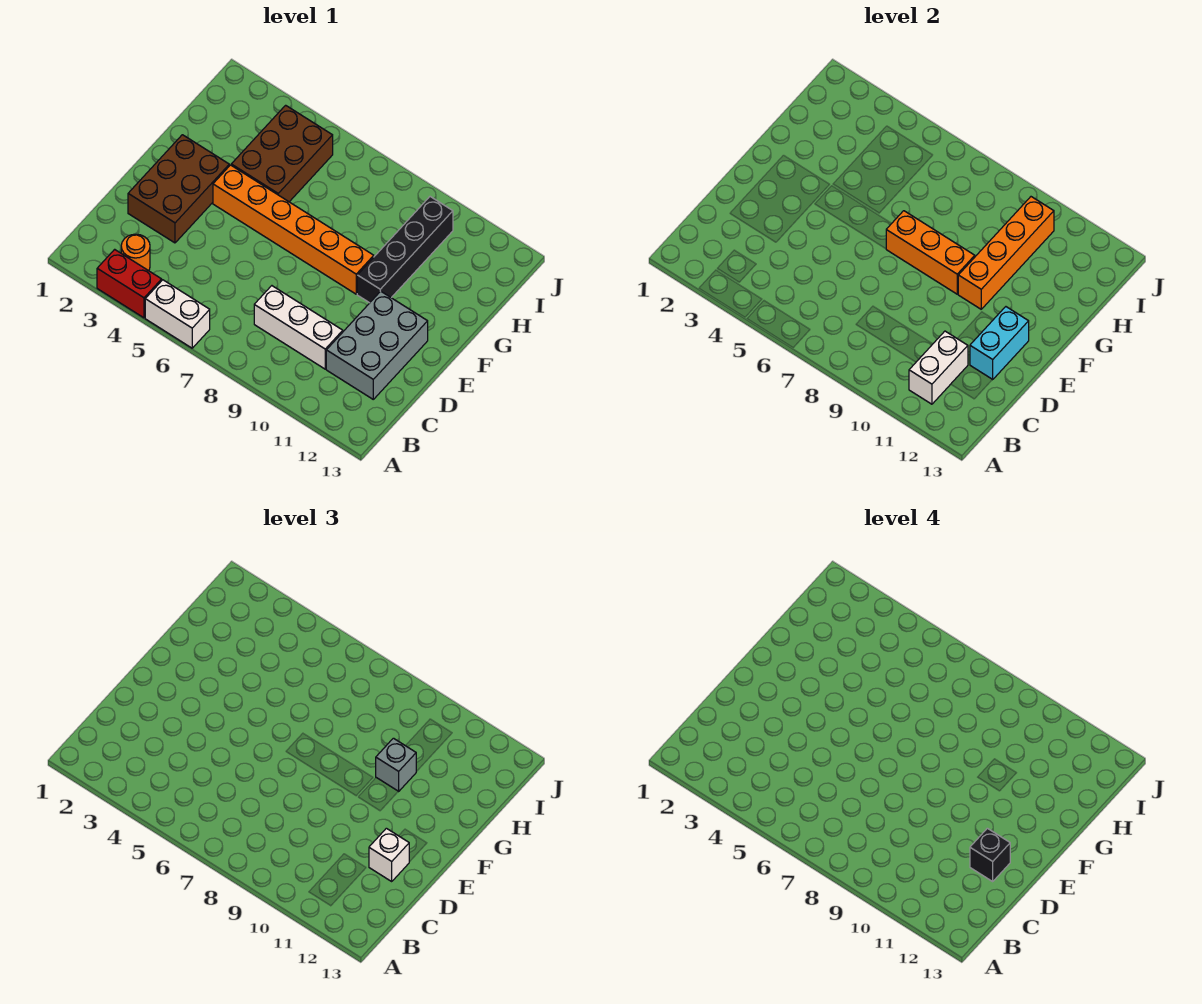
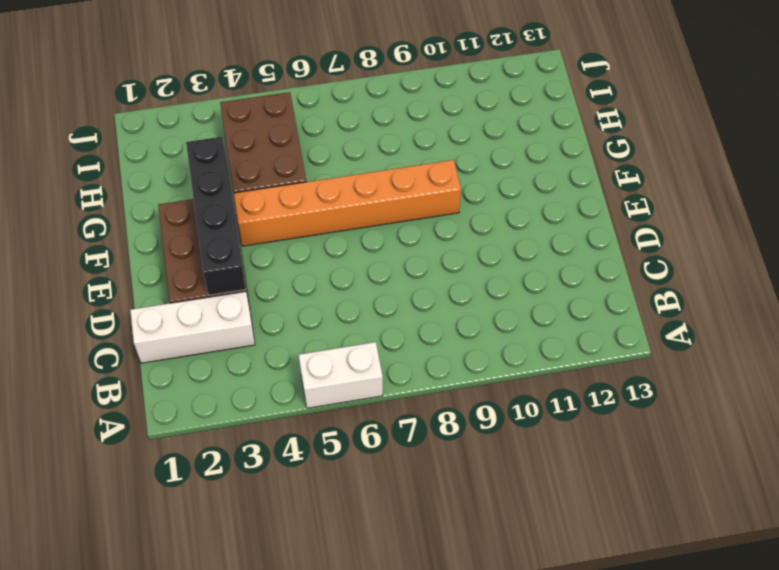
white 1x3 brick [130,291,255,363] -> white 1x3 brick moved to [254,286,343,369]
black 1x4 brick [186,137,246,295] -> black 1x4 brick moved to [357,197,453,303]
none -> red 1x2 brick [97,249,162,318]
none -> orange 1x1 round brick [121,234,150,271]
none -> grey 2x3 brick [326,291,428,399]

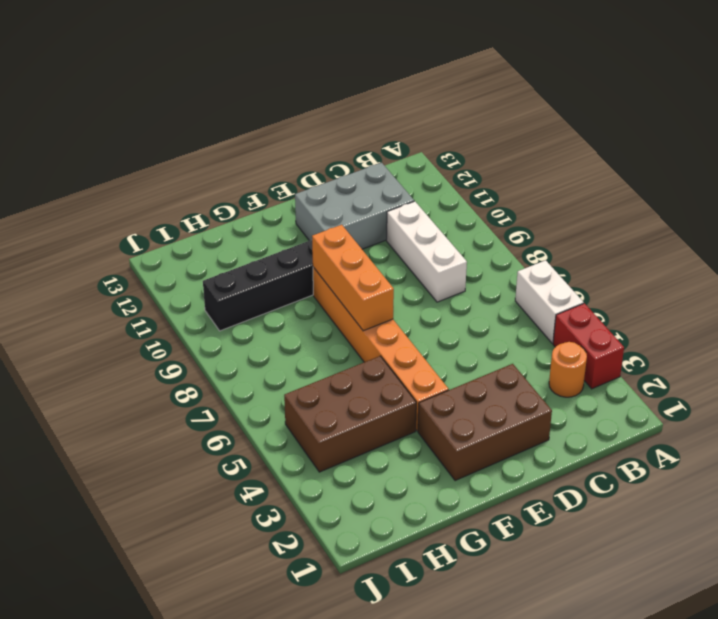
none -> white 1x2 brick [909,331,968,404]
none -> cyan 1x2 brick [970,307,1029,380]
none -> orange 1x4 brick [958,197,1054,309]

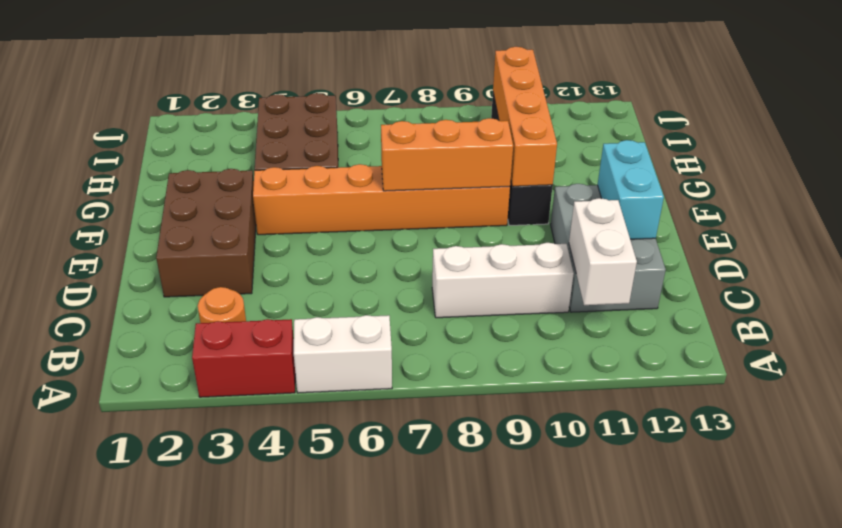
none -> white 1x1 brick [369,828,409,881]
none -> grey 1x1 brick [376,738,416,792]
none -> black 1x1 brick [970,828,1010,881]

